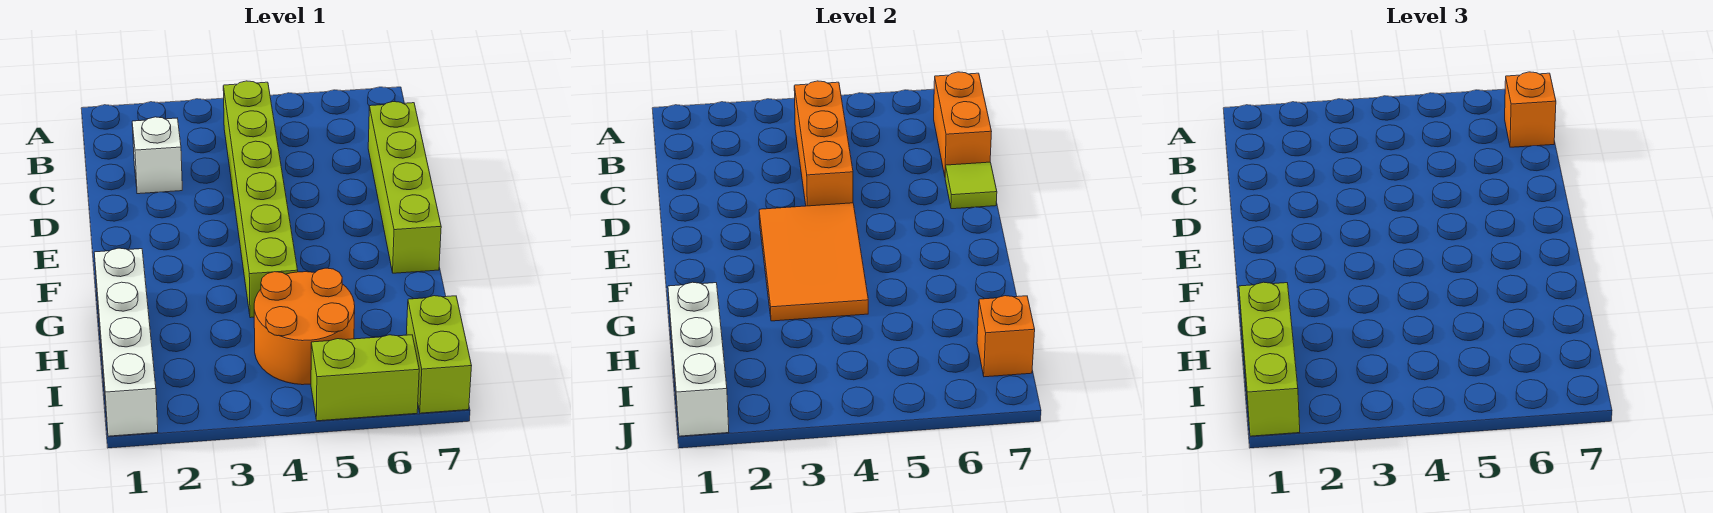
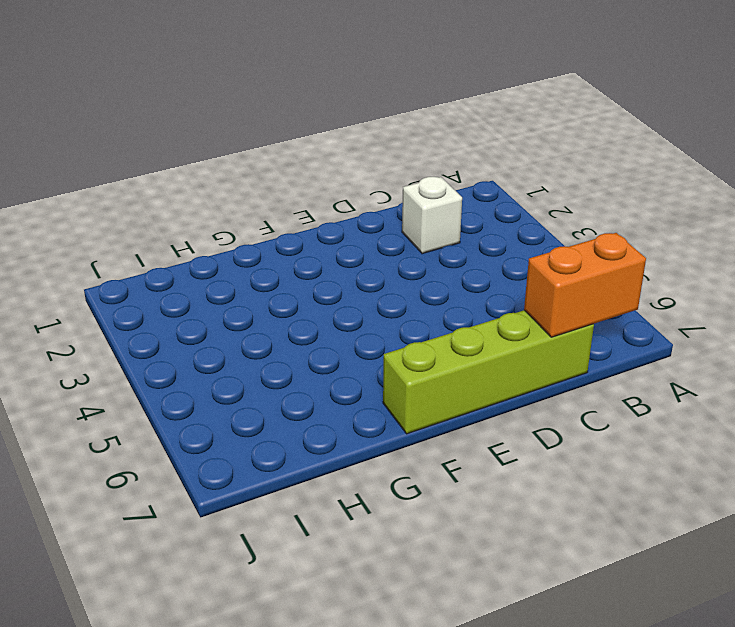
none -> lime 1x6 brick [223,81,298,318]
none -> white 1x4 brick [94,248,158,436]
none -> orange 2x2 round brick [254,268,355,385]

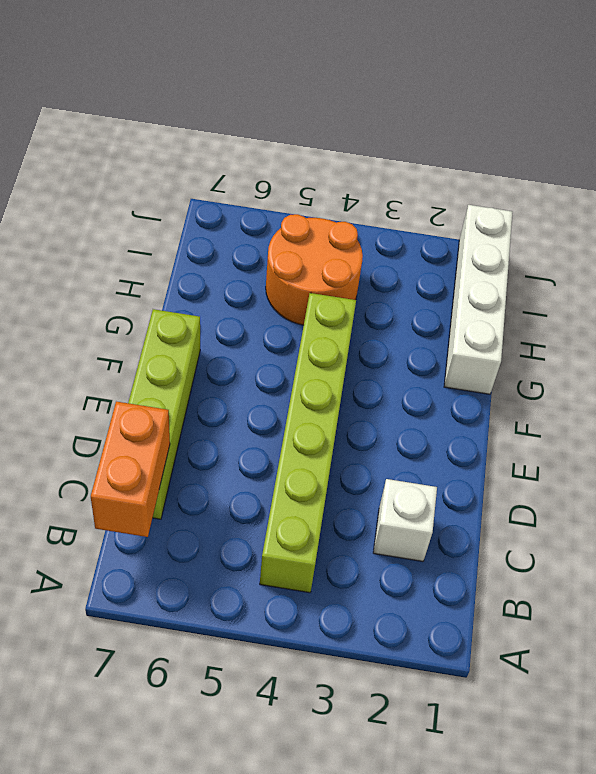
none -> lime 1x2 brick [406,296,471,413]
none -> lime 1x2 brick [311,335,419,421]
none -> orange 1x3 brick [794,81,853,206]

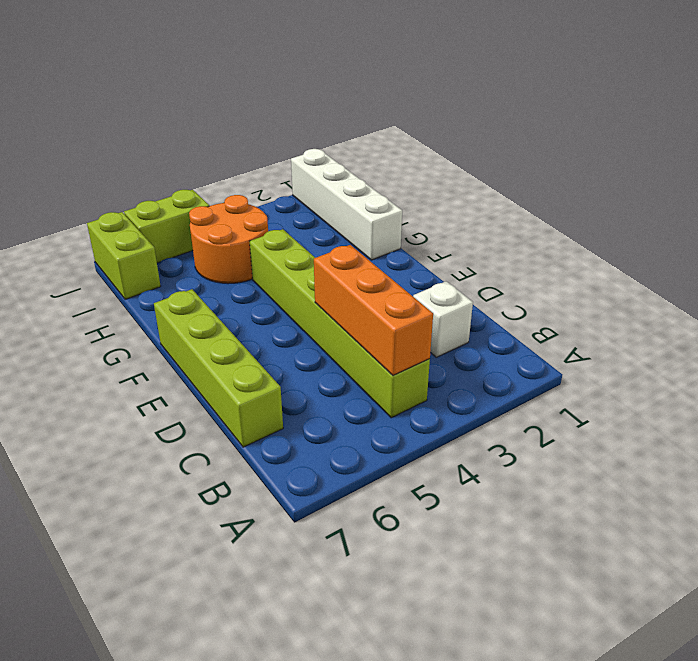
none -> orange 1x2 brick [934,72,992,176]
none -> lime 1x1 tile [945,162,997,209]
none -> orange 2x3 tile [759,203,868,321]

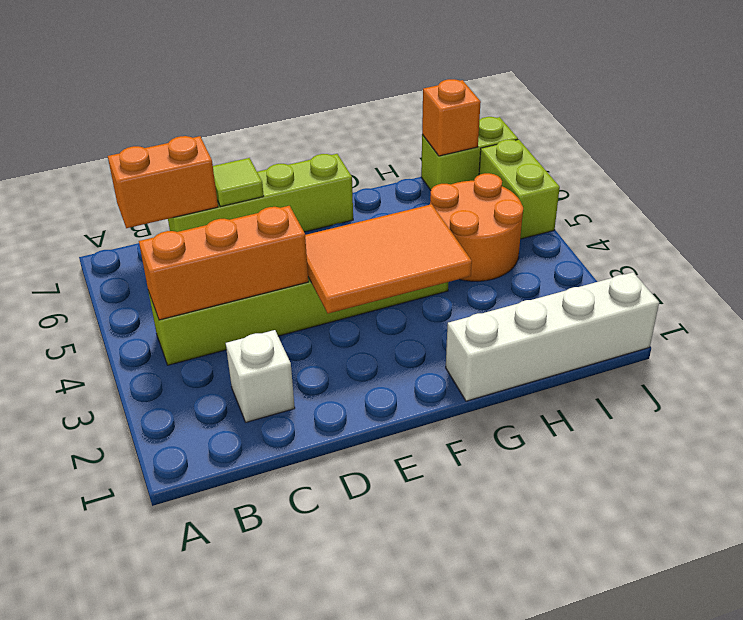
none -> white 1x3 brick [668,282,729,436]
none -> orange 1x1 brick [1505,72,1556,147]
none -> lime 1x3 brick [1239,282,1300,436]

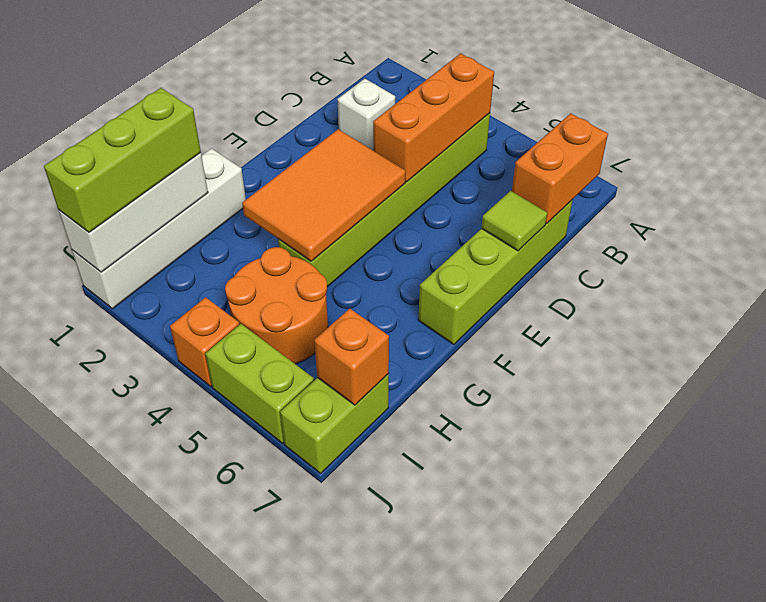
orange 1x1 brick [170,297,240,386] -> orange 1x1 brick moved to [1505,72,1556,147]

